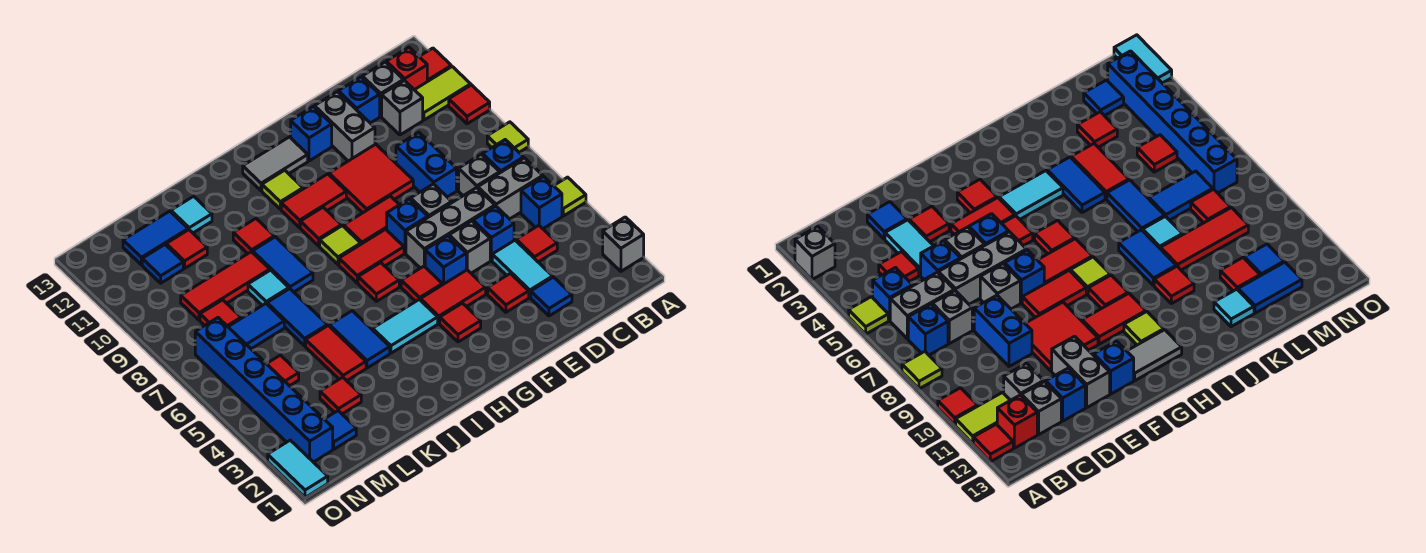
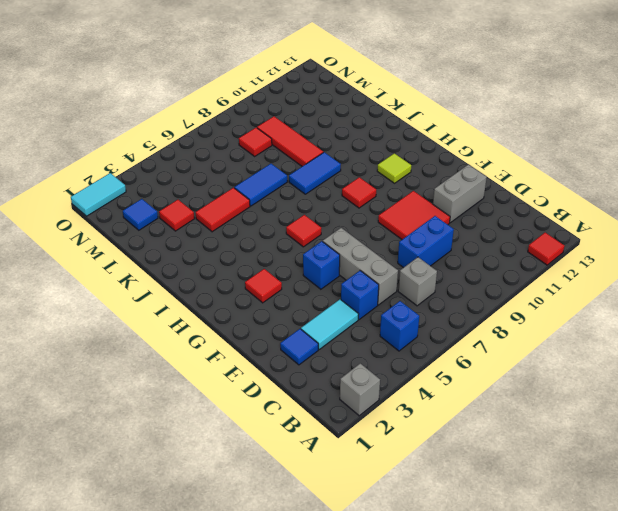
none -> lime 1x1 tile [554,177,586,216]
none -> lime 1x1 tile [487,122,528,152]
none -> red 1x1 tile [449,85,490,124]
none -> lime 1x2 tile [415,67,471,120]

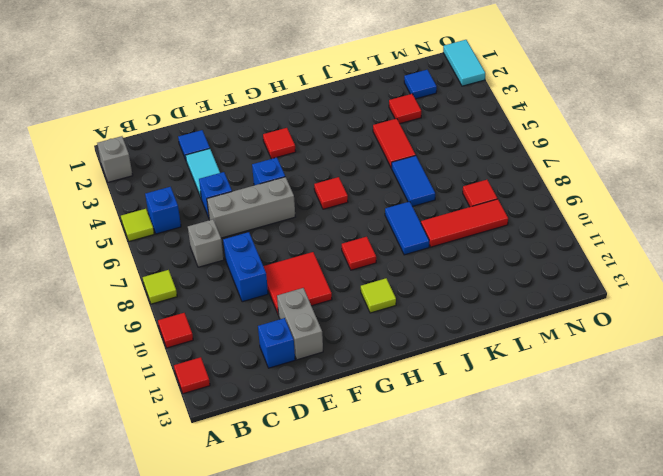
none -> lime 1x2 tile [415,67,471,120]
none -> grey 1x2 brick [478,158,543,219]
none -> blue 1x1 brick [482,140,524,173]
none -> red 1x1 brick [386,47,427,90]

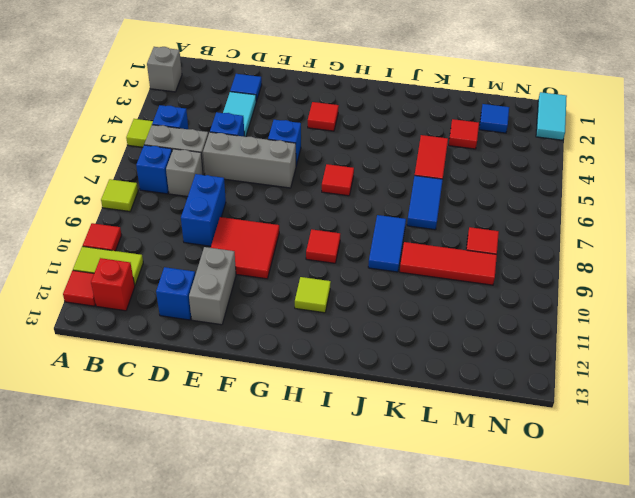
none -> red 1x1 tile [516,226,557,262]
none -> grey 1x1 brick [382,80,423,135]
none -> grey 1x1 brick [362,62,403,116]
none -> red 1x1 tile [488,273,529,312]

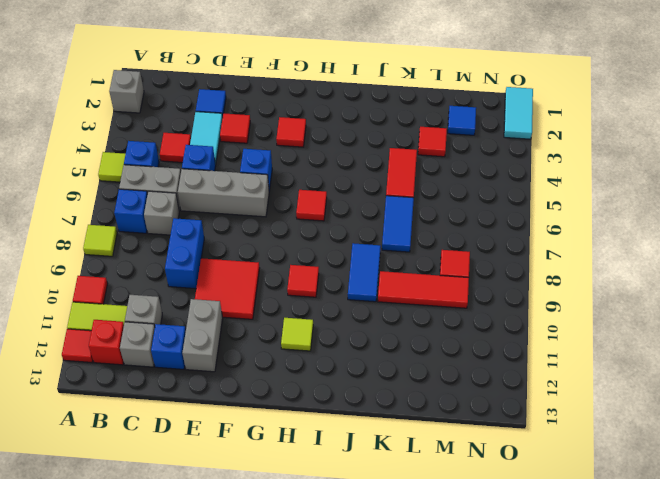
none -> grey 1x1 brick [449,221,490,273]
none -> grey 1x1 brick [411,184,452,217]
none -> red 1x2 tile [421,270,486,323]
none -> blue 1x1 brick [387,199,428,253]

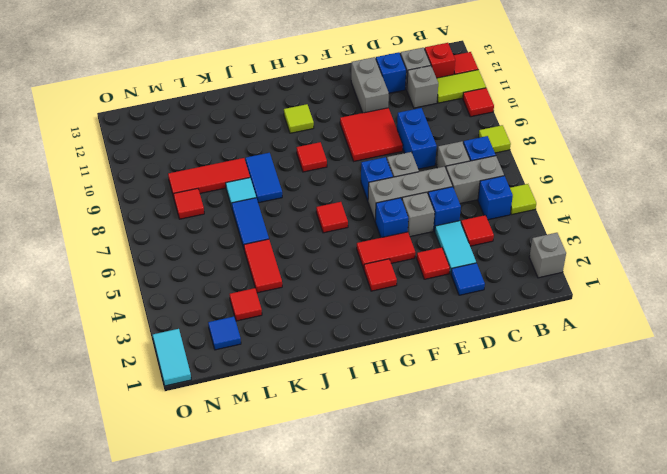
none -> red 1x2 tile [344,196,399,244]
none -> blue 1x1 brick [291,107,332,161]
none -> red 1x1 tile [401,266,442,301]
none -> red 1x2 tile [339,229,404,283]

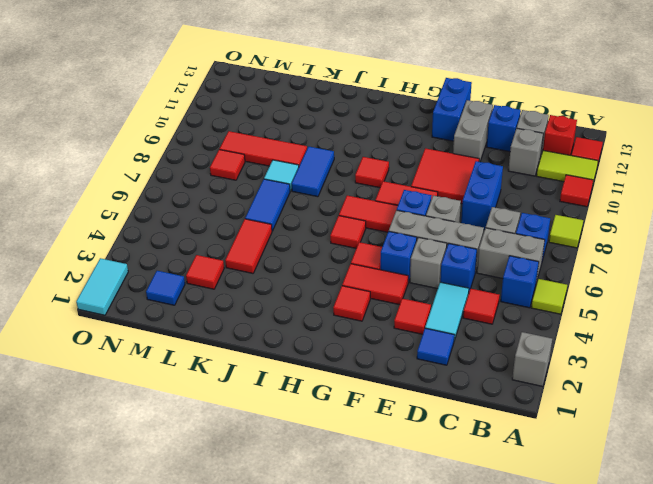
blue 1x2 brick [432,78,472,141] -> blue 1x1 brick [291,107,332,161]
none -> red 1x2 tile [281,174,346,228]
none -> grey 1x2 tile [243,137,308,191]
none -> cyan 1x2 tile [373,299,438,353]
none -> lime 1x1 tile [320,226,361,264]

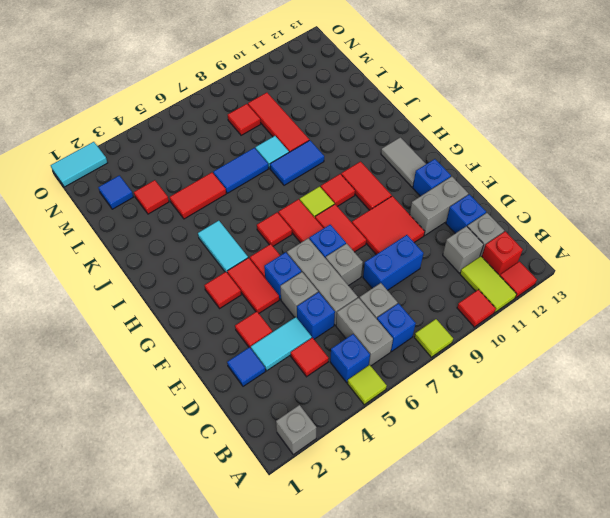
none -> lime 1x1 tile [262,170,303,209]
none -> blue 1x2 tile [329,311,390,368]
none -> red 1x1 tile [233,219,274,254]
none -> cyan 1x1 tile [171,196,212,233]

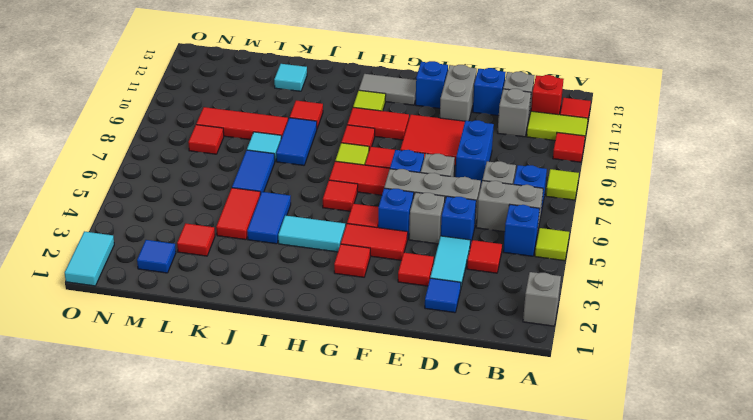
none -> blue 1x2 tile [228,304,284,349]
none -> red 1x1 tile [166,230,207,268]
none -> blue 1x2 tile [123,211,188,265]
none -> red 1x1 tile [267,355,299,386]

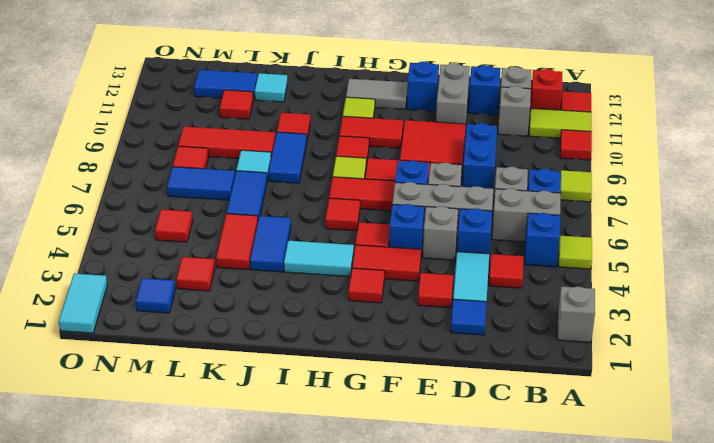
none -> blue 1x1 tile [142,245,183,283]
none -> blue 1x6 brick [195,318,333,462]

